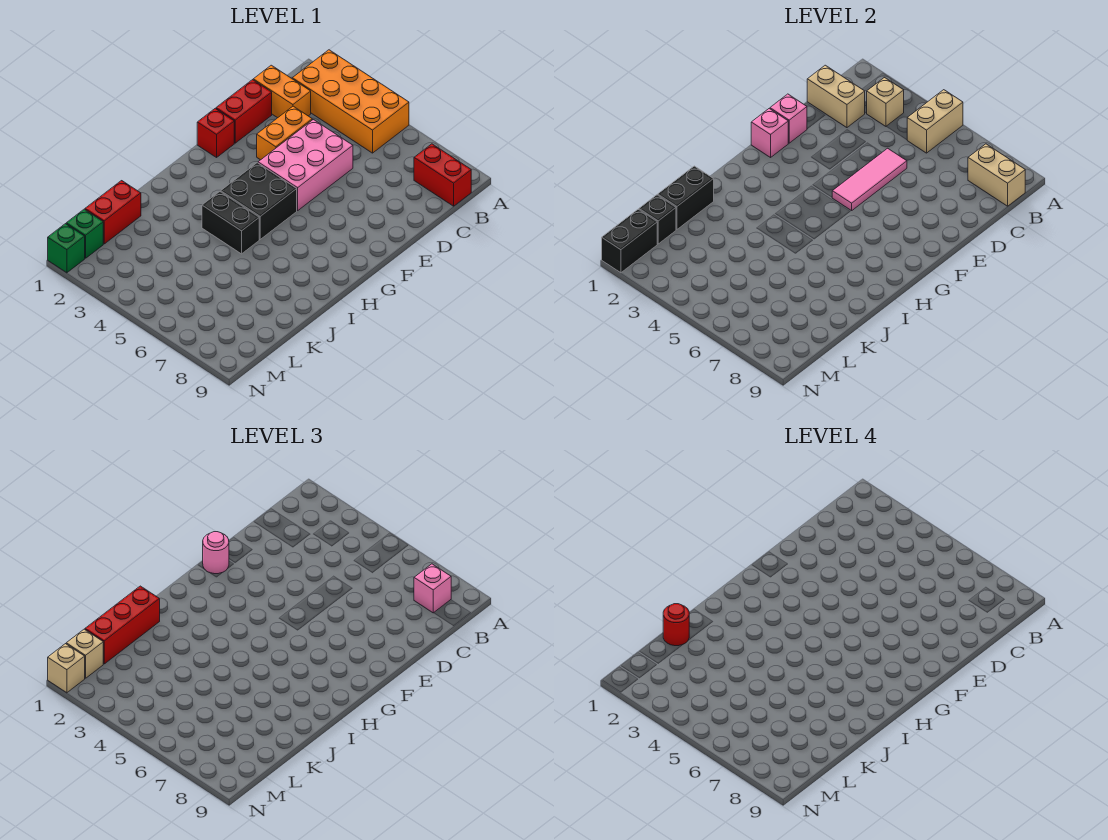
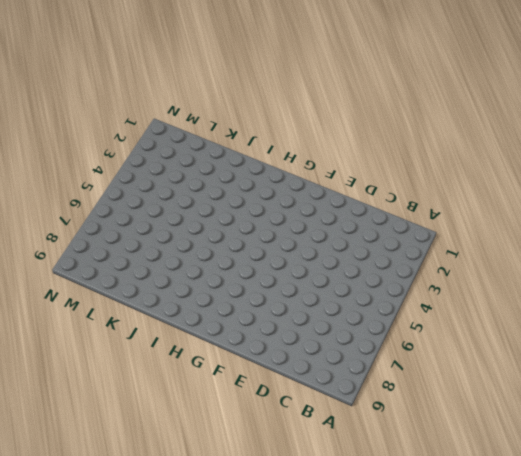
none -> orange 2x4 brick [292,50,409,153]
none -> red 1x2 brick [414,144,471,206]
none -> orange 1x2 brick [253,65,311,118]

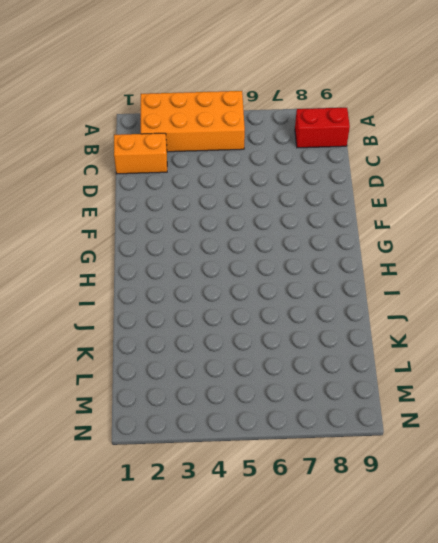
none -> red 1x2 brick [216,80,272,143]
none -> orange 1x2 brick [257,106,312,160]
none -> pink 2x3 brick [258,120,353,211]

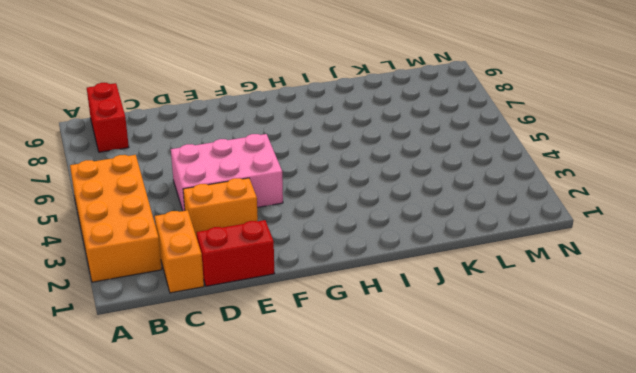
none -> red 1x1 brick [197,109,234,157]
none -> black 2x2 brick [221,163,297,239]
none -> black 1x2 brick [202,192,259,254]

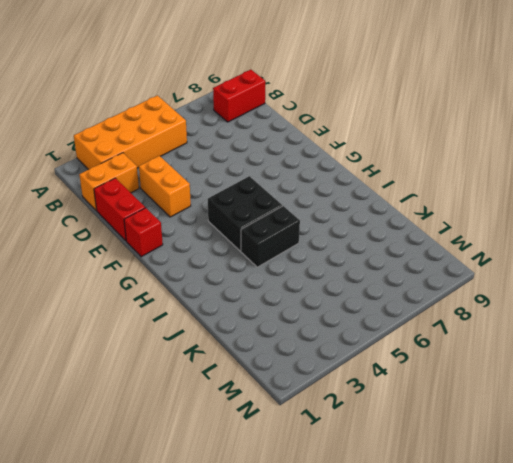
none -> pink 2x3 brick [258,120,353,211]
none -> red 1x2 brick [85,181,141,244]
none -> green 1x1 brick [66,209,103,258]

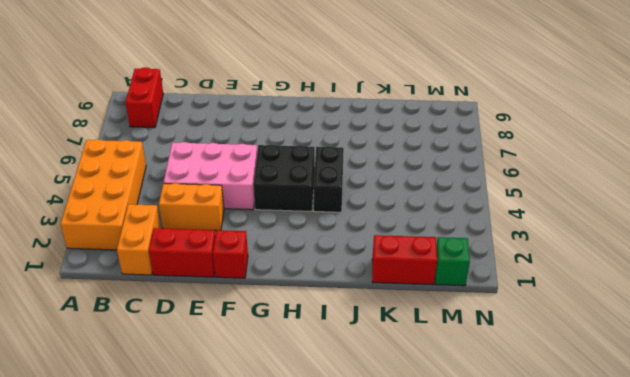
none -> green 1x1 brick [48,224,85,273]
none -> tan 1x2 brick [907,90,963,153]
none -> tan 1x1 brick [866,78,904,126]

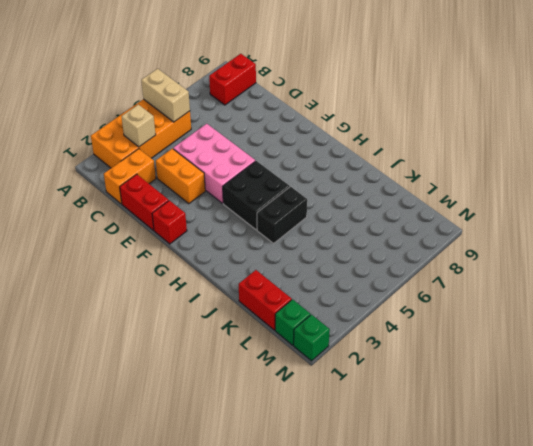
none -> tan 1x2 brick [968,144,1025,206]
none -> tan 1x2 brick [807,65,865,128]
none -> pink 1x3 tile [832,148,907,211]

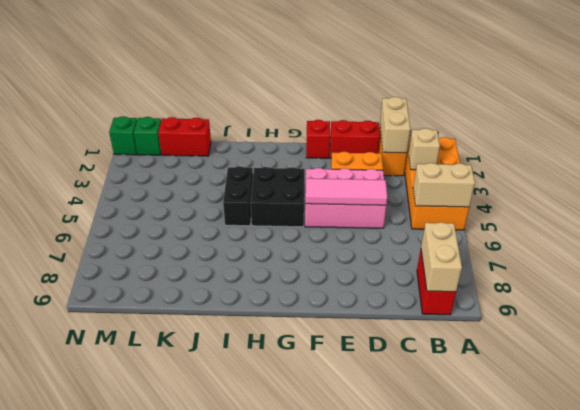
none -> pink 1x1 brick [770,94,807,143]
none -> pink 1x1 brick [751,109,788,157]
none -> black 1x2 brick [658,166,714,229]

